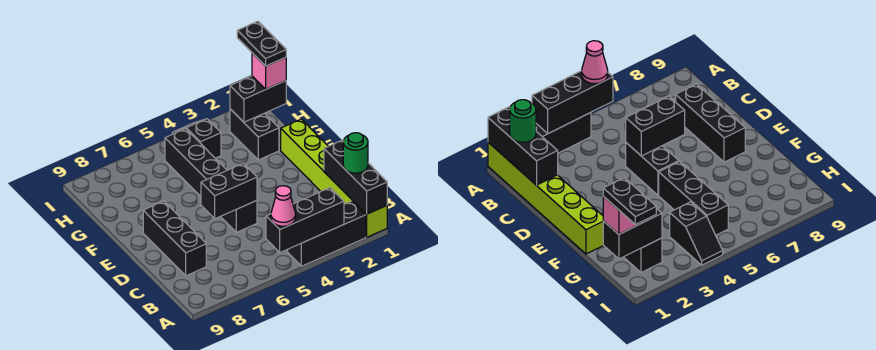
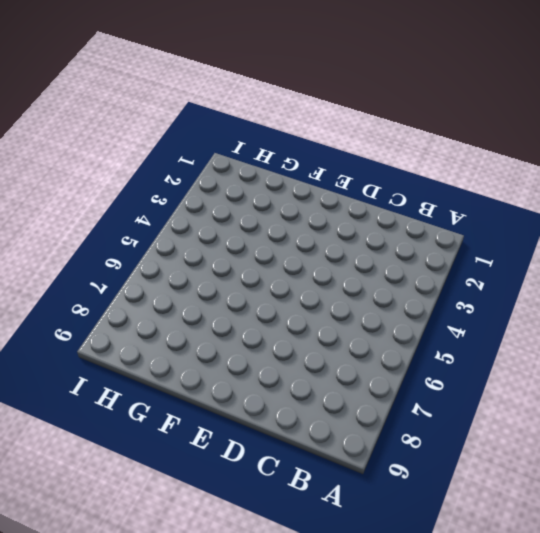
none -> lime 1x6 brick [281,119,387,237]
none -> black 1x3 brick [288,201,366,266]
none -> black 1x3 brick [143,201,206,276]

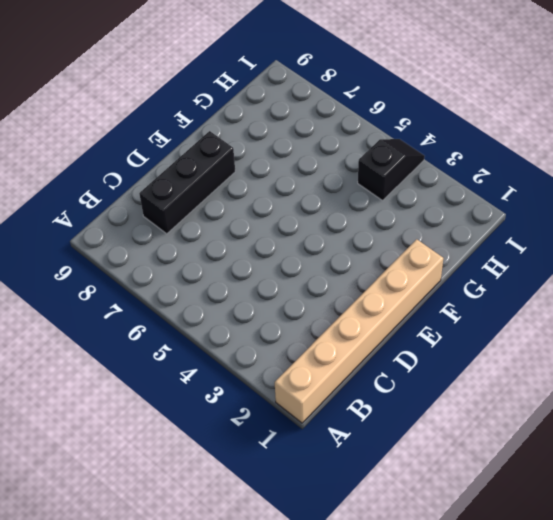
tan 1x6 brick [275,239,443,423] -> lime 1x6 brick [281,119,387,237]
none -> black 1x3 brick [288,201,366,266]
none -> black 1x2 brick [221,200,257,232]
none -> black 1x3 brick [165,129,227,196]

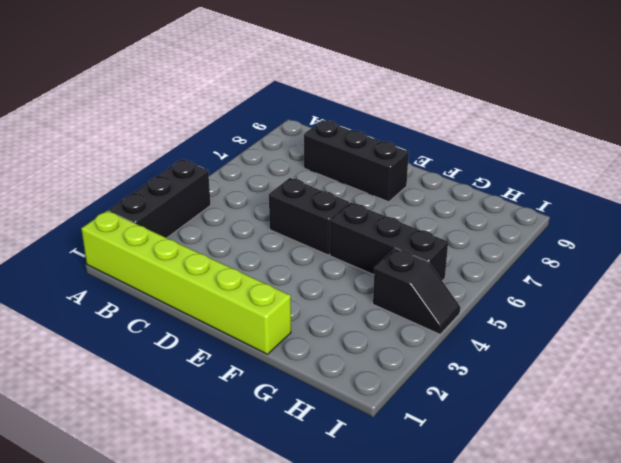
none -> black 1x2 brick [230,109,279,160]
none -> black 1x3 brick [324,140,387,214]
none -> black 1x3 brick [266,188,344,252]

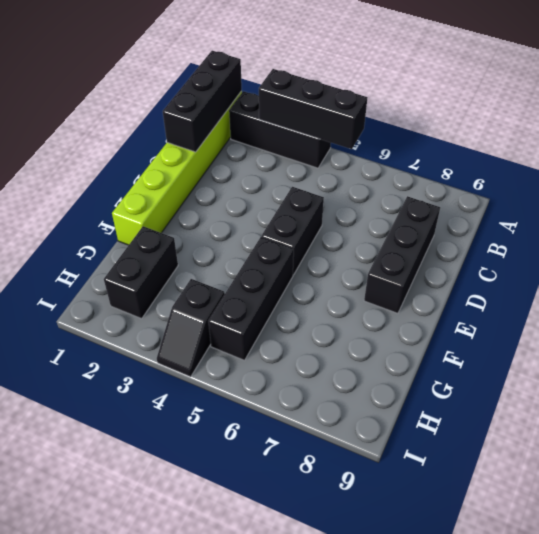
none -> black 1x2 brick [201,163,257,219]
none -> black 1x2 brick [230,76,286,122]
none -> pink 1x1 cone [271,186,296,226]

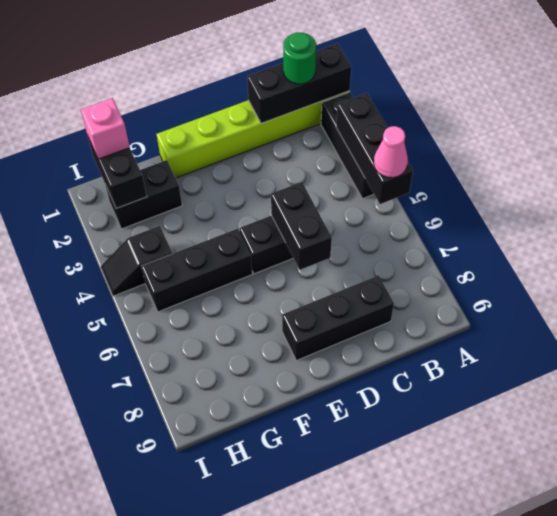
none -> black 1x2 plate [237,21,286,66]

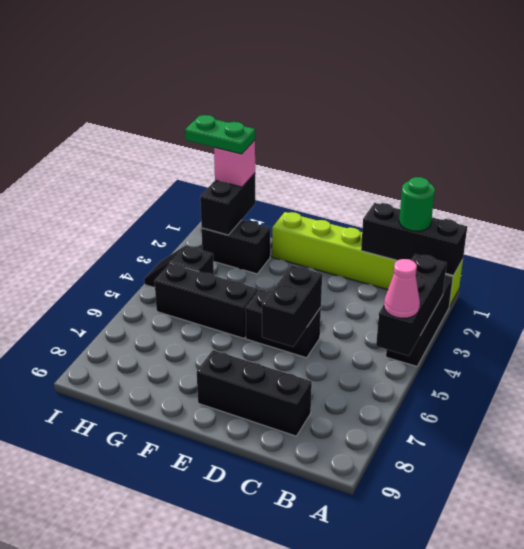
green 1x2 plate [185,115,255,154] -> black 1x2 plate [237,21,286,66]

